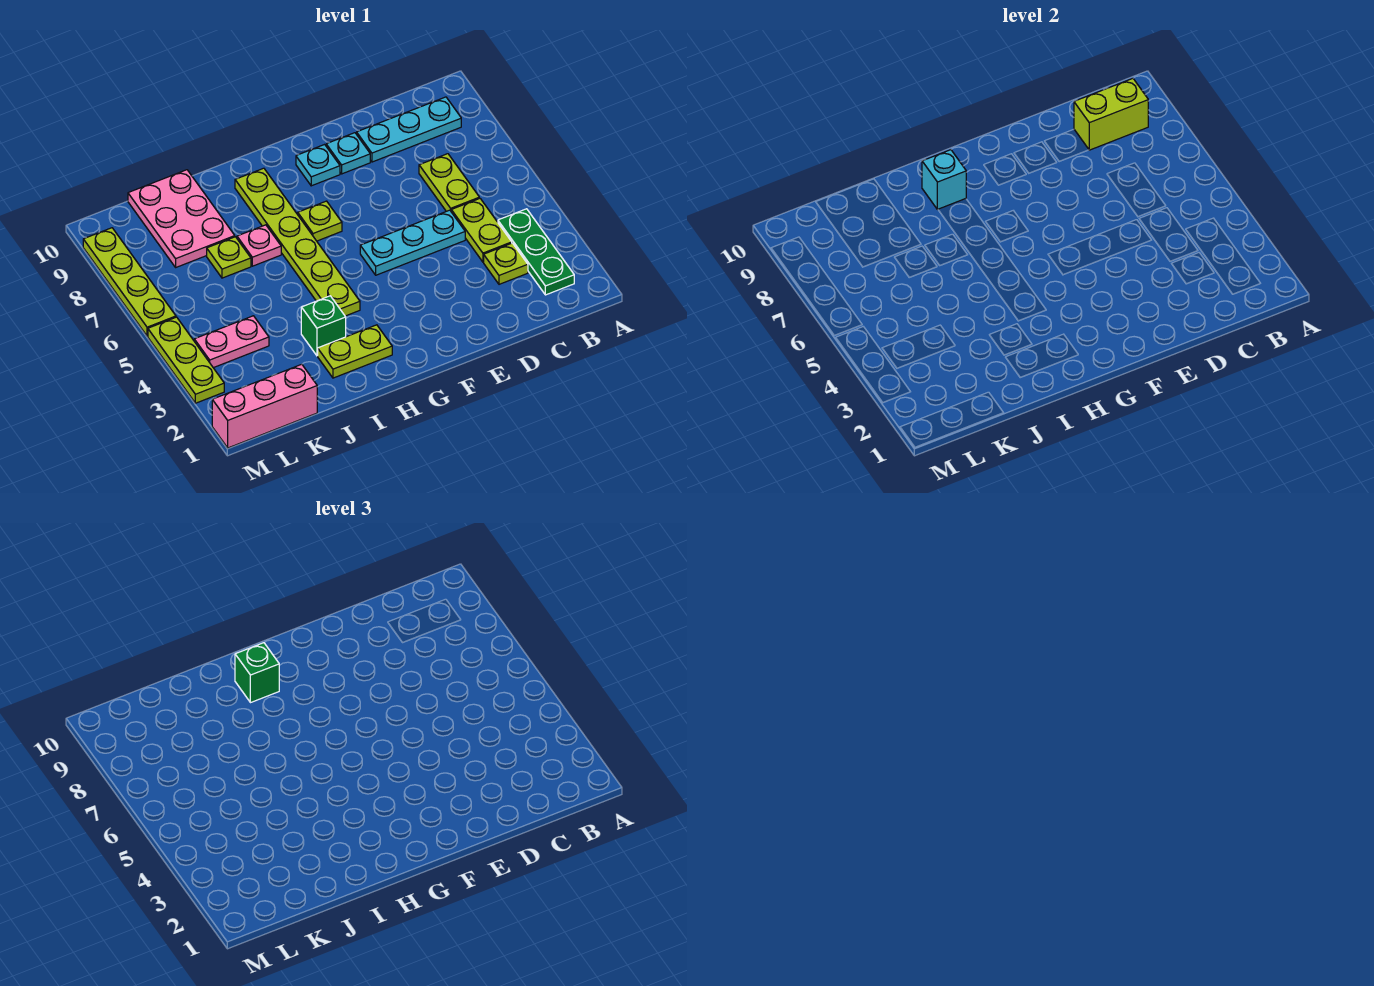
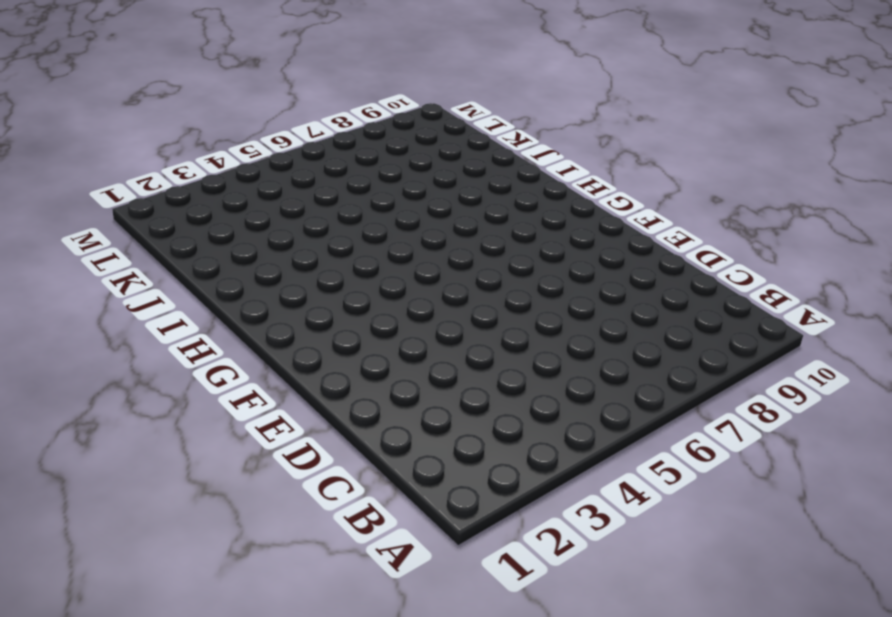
none -> green 1x3 plate [498,209,574,295]
none -> cyan 1x3 plate [357,97,461,162]
none -> lime 1x1 plate [484,243,528,284]

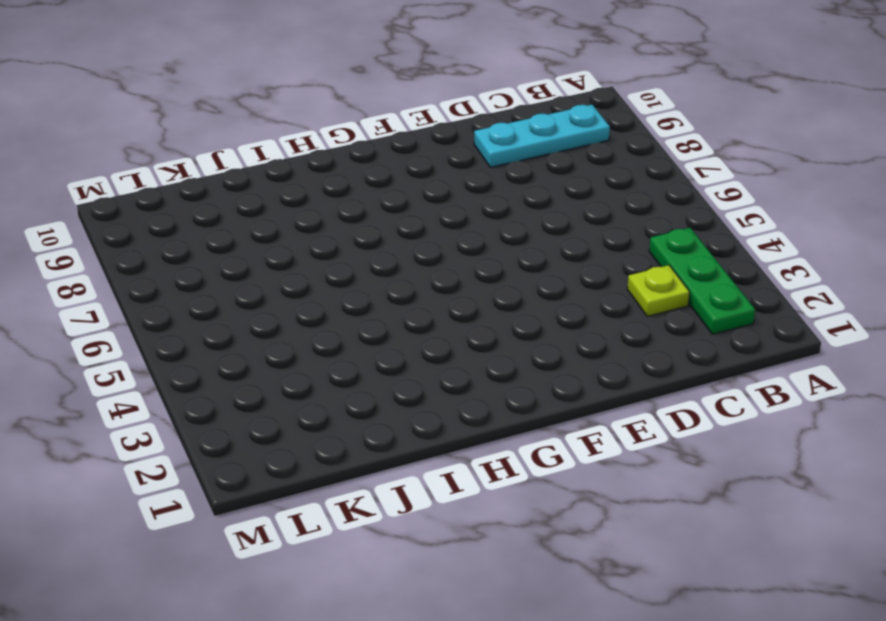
none -> lime 1x2 plate [451,198,512,262]
none -> lime 1x2 plate [419,154,479,211]
none -> cyan 1x3 plate [360,210,465,275]

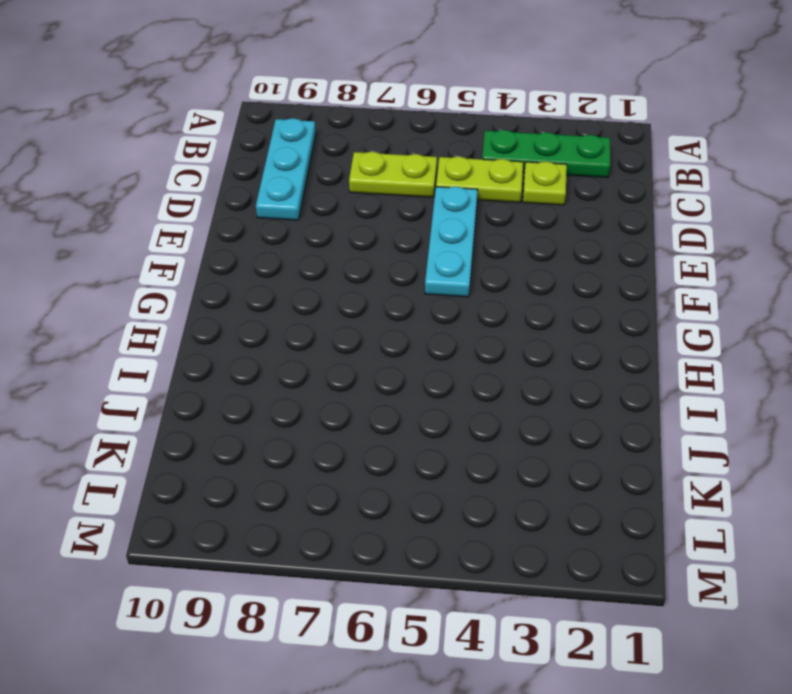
none -> cyan 1x1 plate [326,133,370,174]
none -> cyan 1x1 plate [296,145,340,186]
none -> lime 1x1 plate [298,201,342,241]

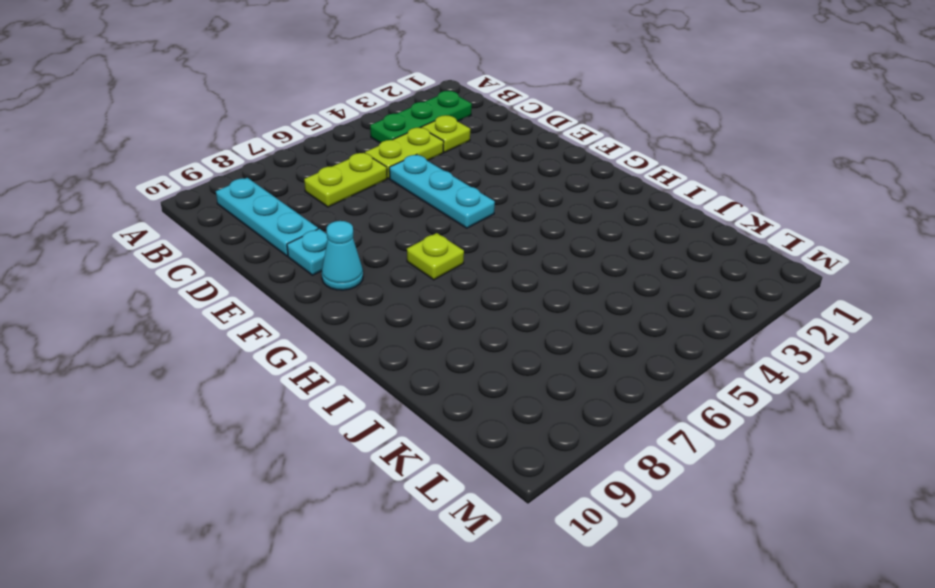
cyan 1x1 cone [322,221,363,290] -> cyan 1x1 plate [296,145,340,186]
none -> lime 1x2 plate [318,325,392,378]
none -> lime 1x6 plate [235,168,360,316]
none -> green 1x1 brick [301,296,346,356]

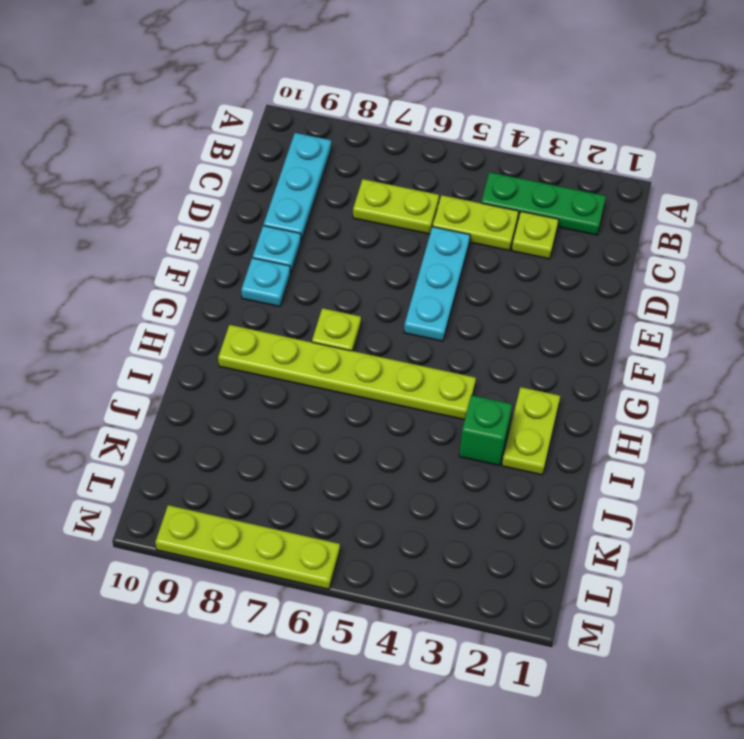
none -> pink 1x1 plate [237,225,281,266]
none -> lime 1x1 plate [207,237,251,278]
none -> pink 2x3 plate [128,170,235,267]

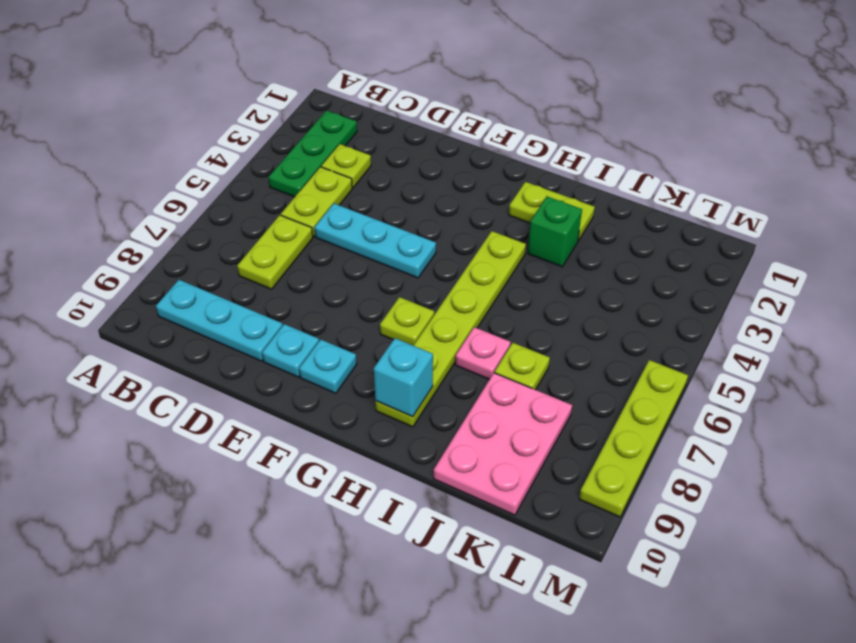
none -> pink 1x3 brick [212,364,317,448]
none -> pink 1x2 plate [194,316,269,368]
none -> lime 1x3 plate [148,317,224,403]

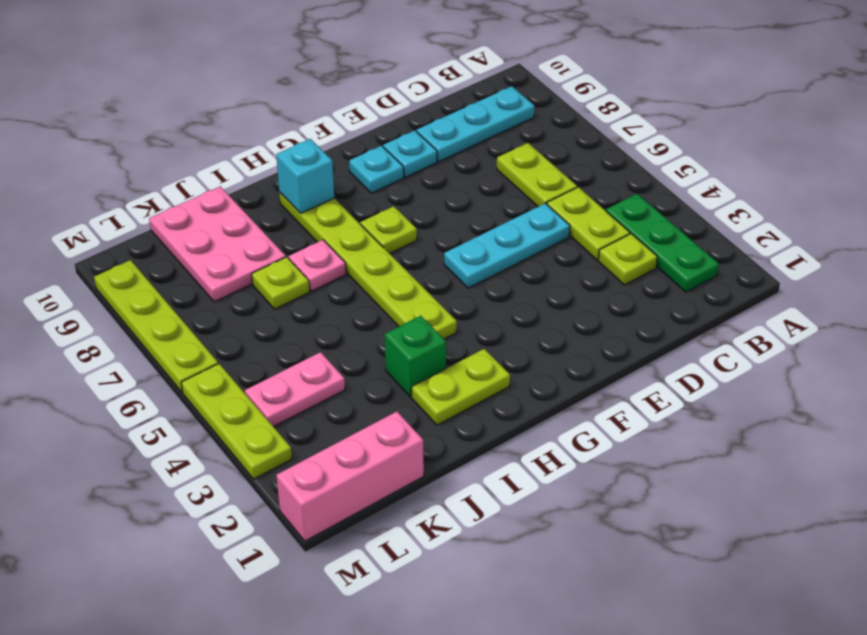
none -> lime 1x2 brick [1074,79,1148,150]
none -> green 1x1 brick [235,643,279,703]

